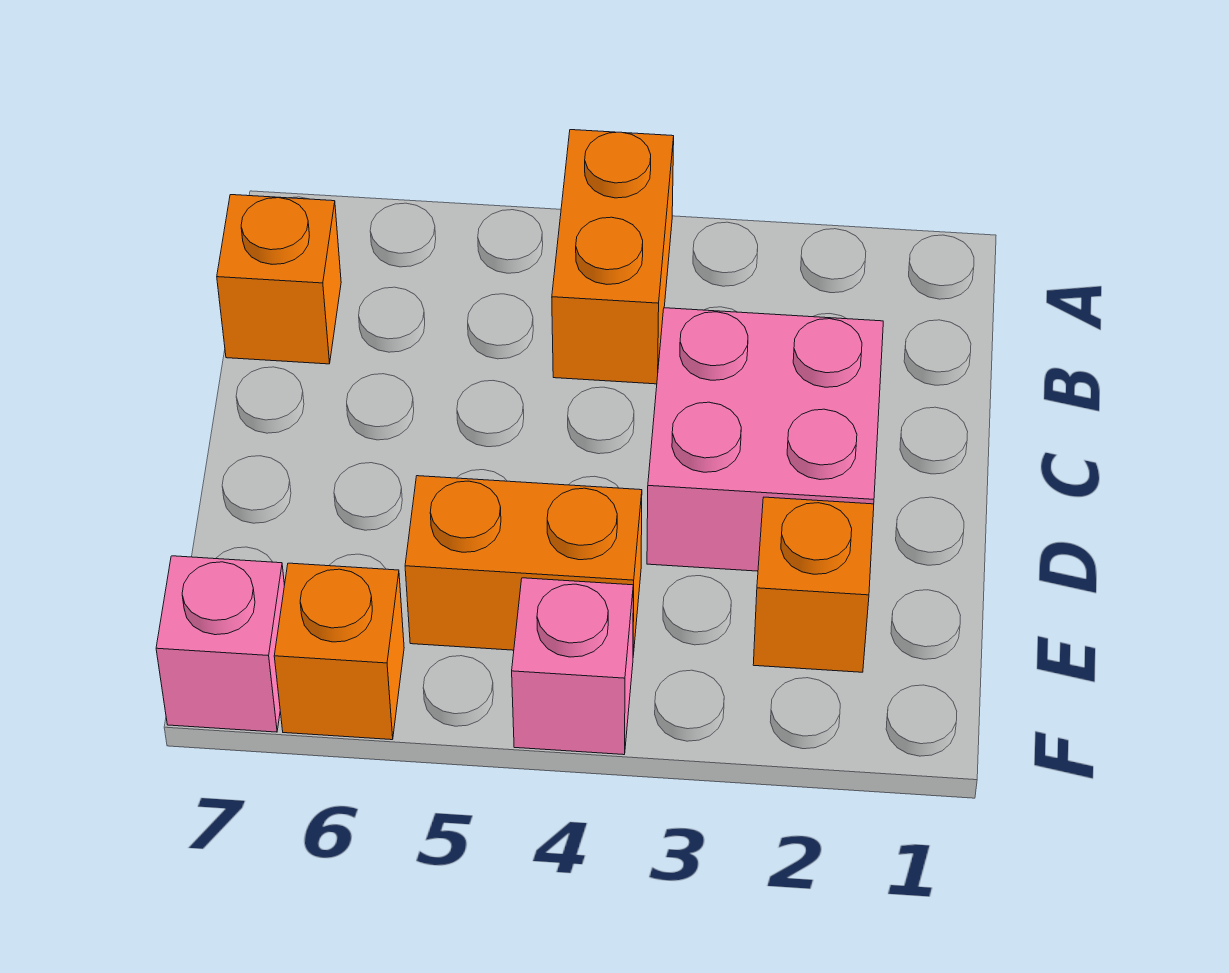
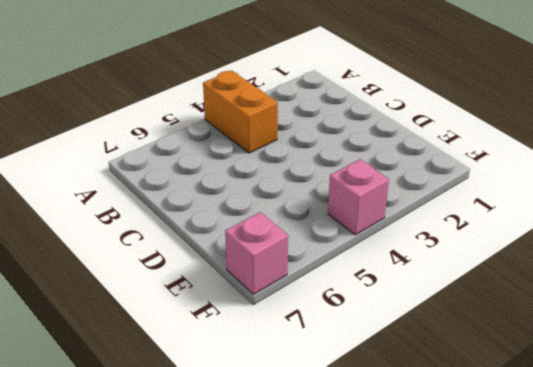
none -> orange 1x1 brick [217,195,341,364]
none -> pink 2x2 brick [647,308,883,571]

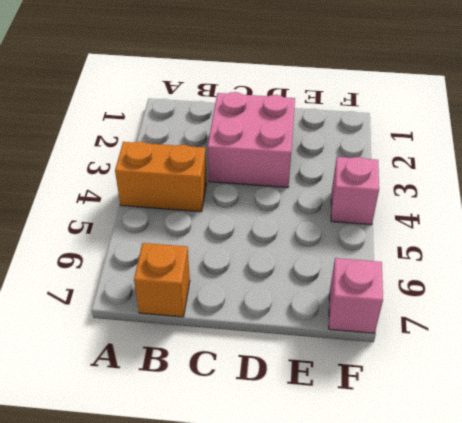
none -> orange 1x1 brick [753,497,874,672]
none -> orange 1x2 brick [405,476,642,655]

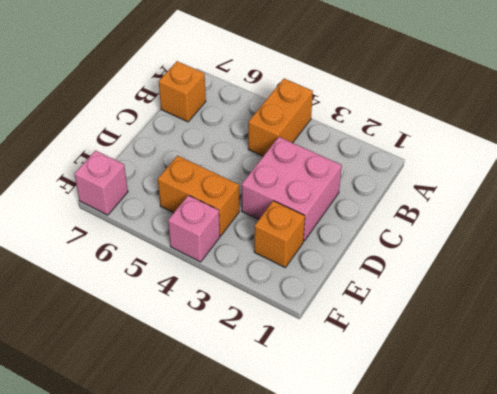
none -> orange 1x1 brick [274,563,404,740]

